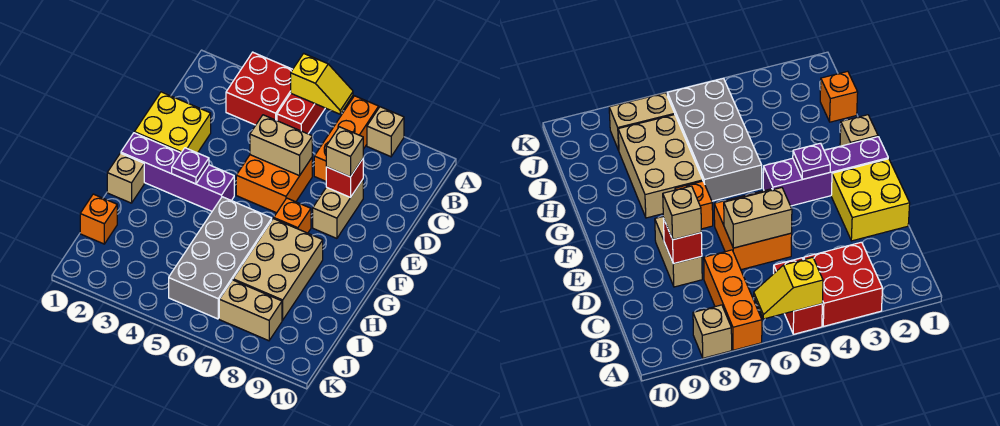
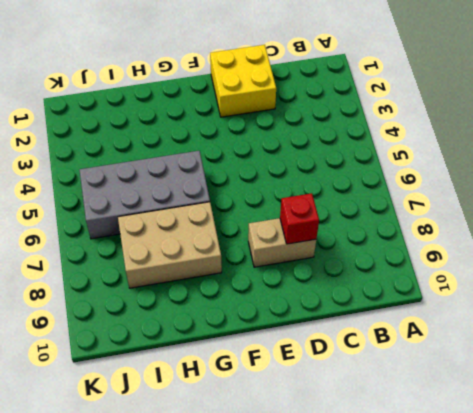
none -> red 2x2 brick [226,52,293,125]
none -> red 1x2 brick [277,93,325,134]
none -> orange 1x3 brick [314,96,379,181]

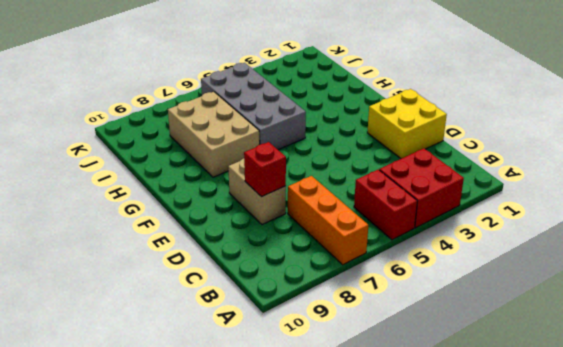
none -> tan 1x1 brick [367,107,404,157]
none -> orange 2x2 brick [236,155,312,213]
none -> purple 1x4 brick [121,133,234,211]

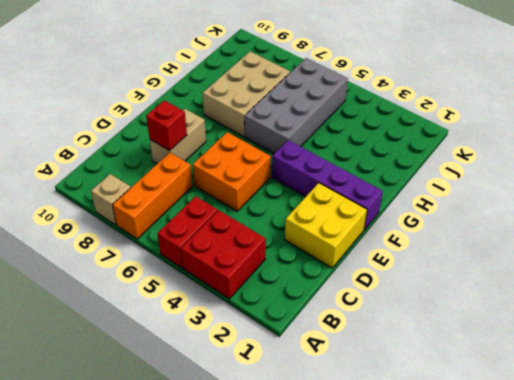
none -> orange 1x1 brick [274,198,311,233]
none -> tan 1x1 brick [107,153,144,203]
none -> orange 1x1 brick [80,194,117,244]

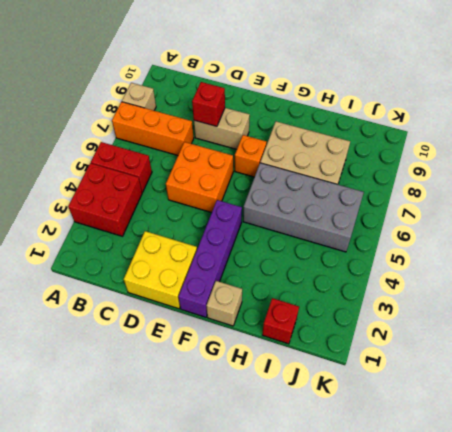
red 1x1 brick [262,298,299,344] -> orange 1x1 brick [80,194,117,244]
none -> tan 1x2 brick [219,280,282,341]
none -> yellow 1x2 slope [291,53,353,114]
none -> tan 1x2 brick [250,115,312,176]

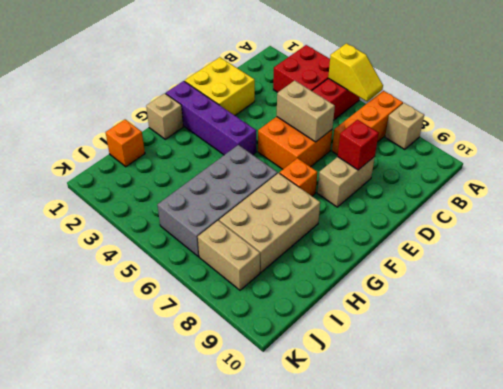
none -> purple 1x1 plate [172,148,209,184]
none -> tan 1x1 brick [326,127,363,177]

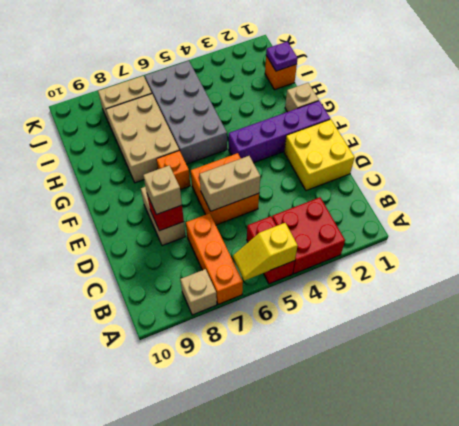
purple 1x1 plate [266,42,298,71] -> purple 1x1 plate moved to [172,148,209,184]

